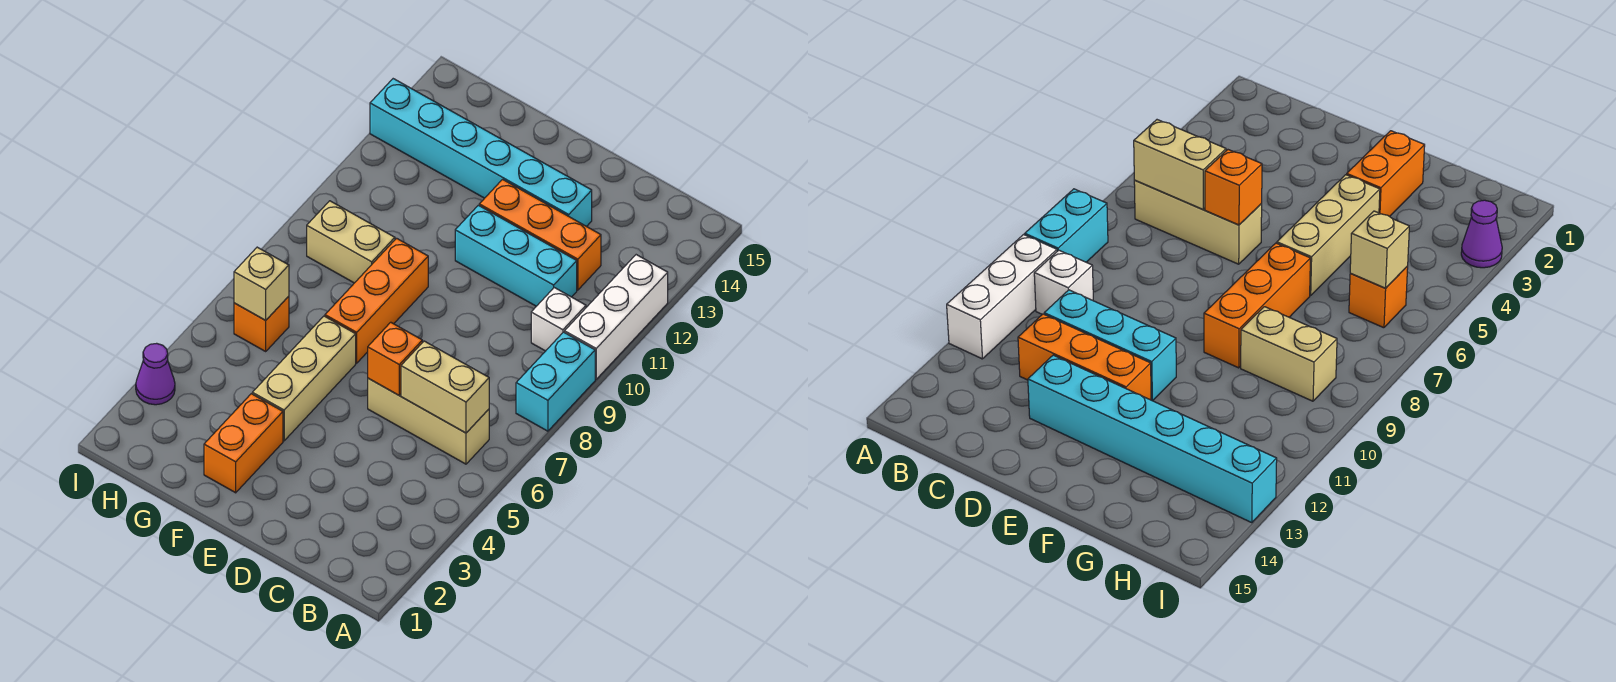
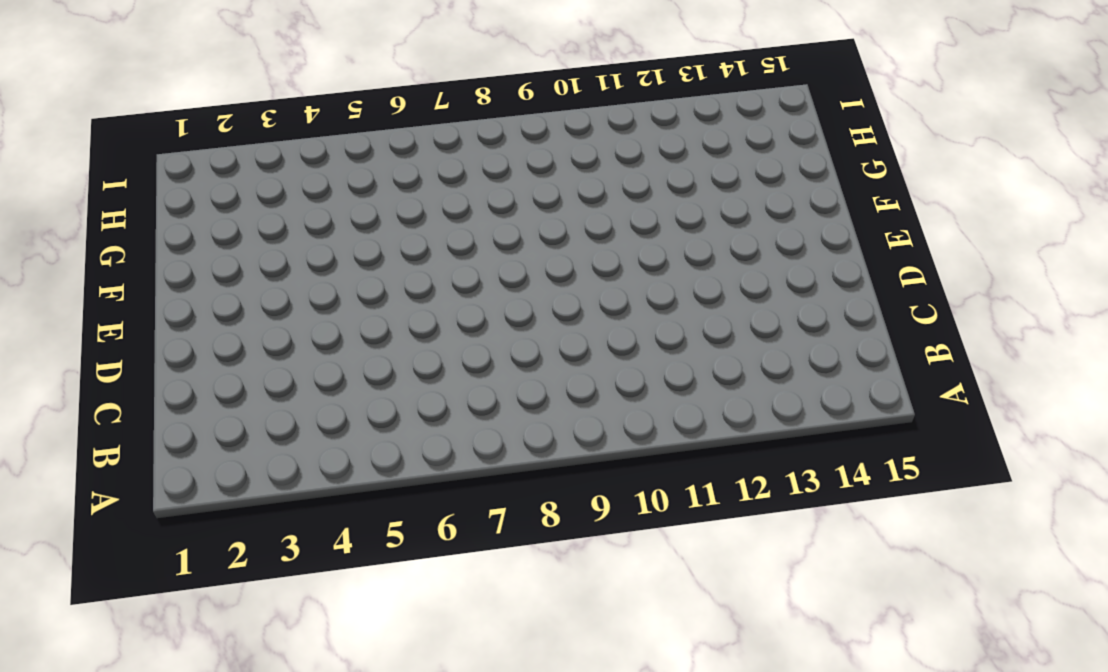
none -> cyan 1x2 brick [516,332,595,431]
none -> white 1x3 brick [565,255,668,379]
none -> tan 1x3 brick [368,378,489,464]

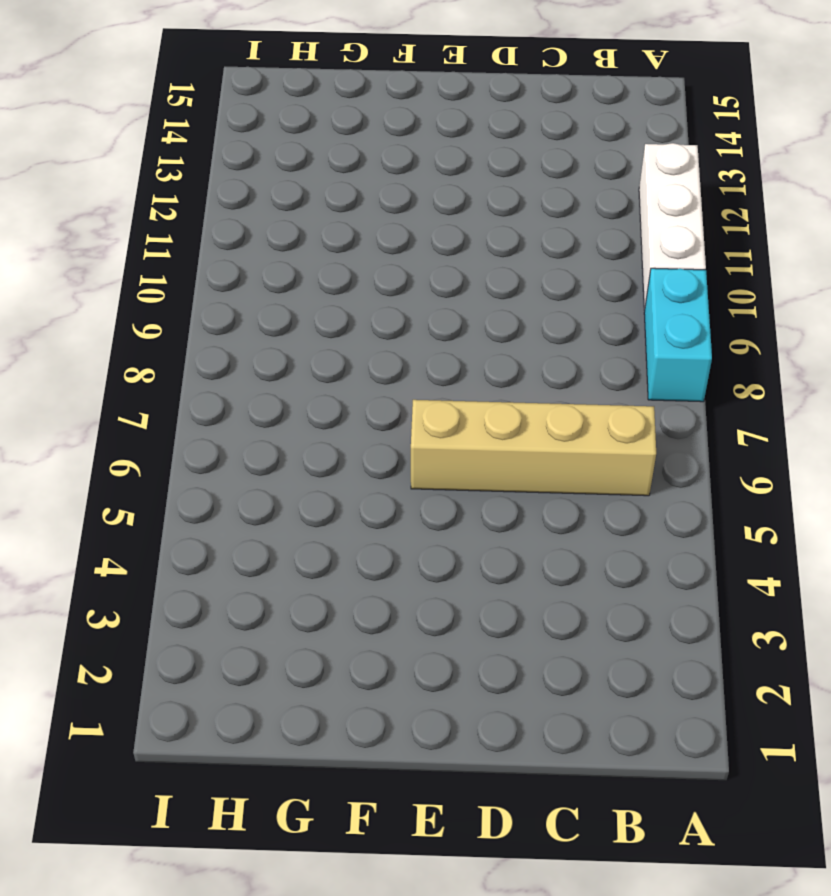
tan 1x4 brick [411,400,656,496] -> tan 1x3 brick [368,378,489,464]
none -> white 1x1 brick [531,288,586,351]
none -> cyan 1x3 brick [455,205,577,306]
none -> orange 1x3 brick [479,179,601,290]

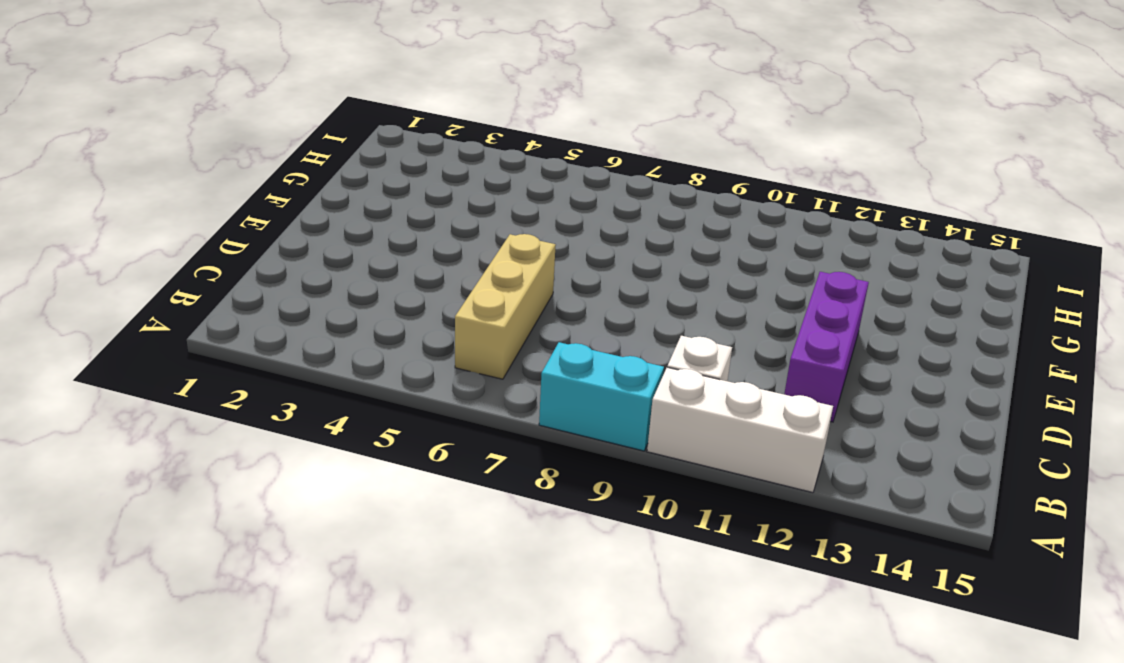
purple 1x3 brick [784,272,869,422] -> orange 1x3 brick [479,179,601,290]
none -> cyan 1x3 brick [455,205,577,306]
none -> cyan 1x6 brick [370,79,592,227]
none -> orange 1x2 brick [204,394,283,493]

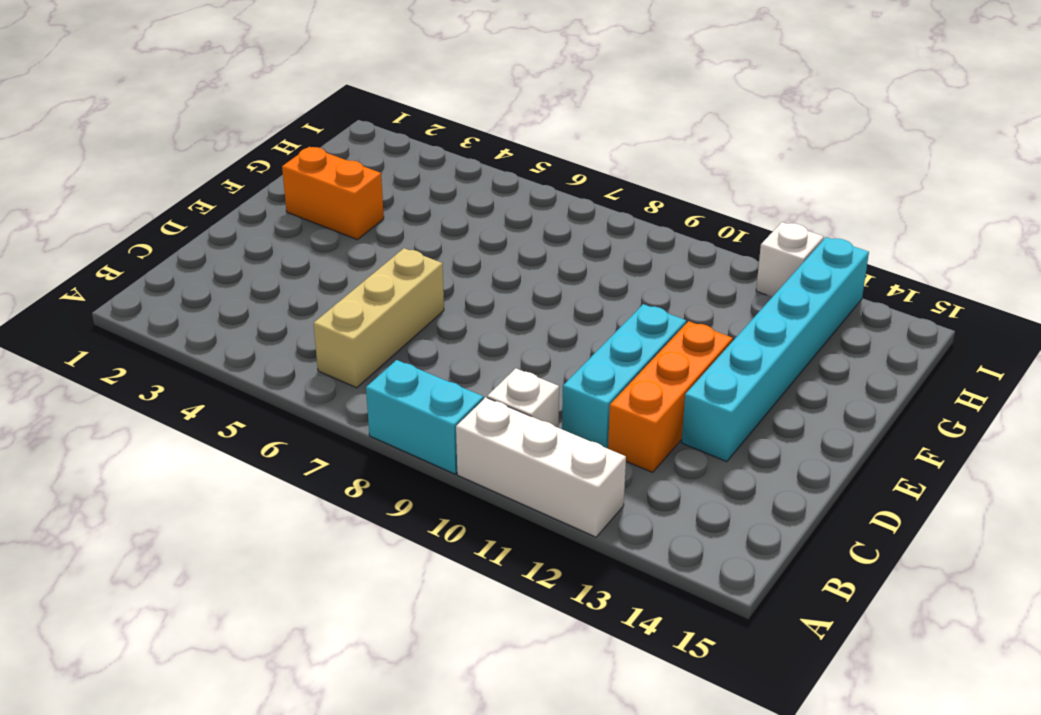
white 1x1 brick [756,222,824,296] -> none
none -> tan 1x3 brick [252,316,356,441]
none -> orange 1x3 brick [325,238,428,363]
none -> tan 1x2 brick [307,201,395,283]

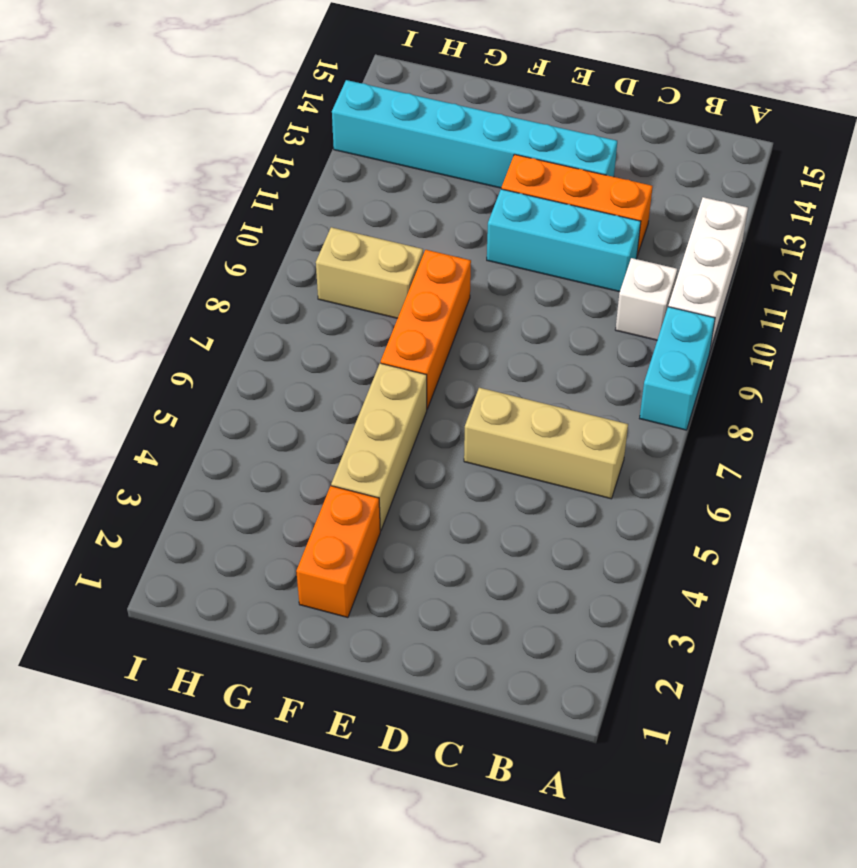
none -> orange 1x1 brick [234,296,289,351]
none -> purple 1x1 cone [136,343,175,405]
none -> tan 1x2 brick [401,341,489,433]

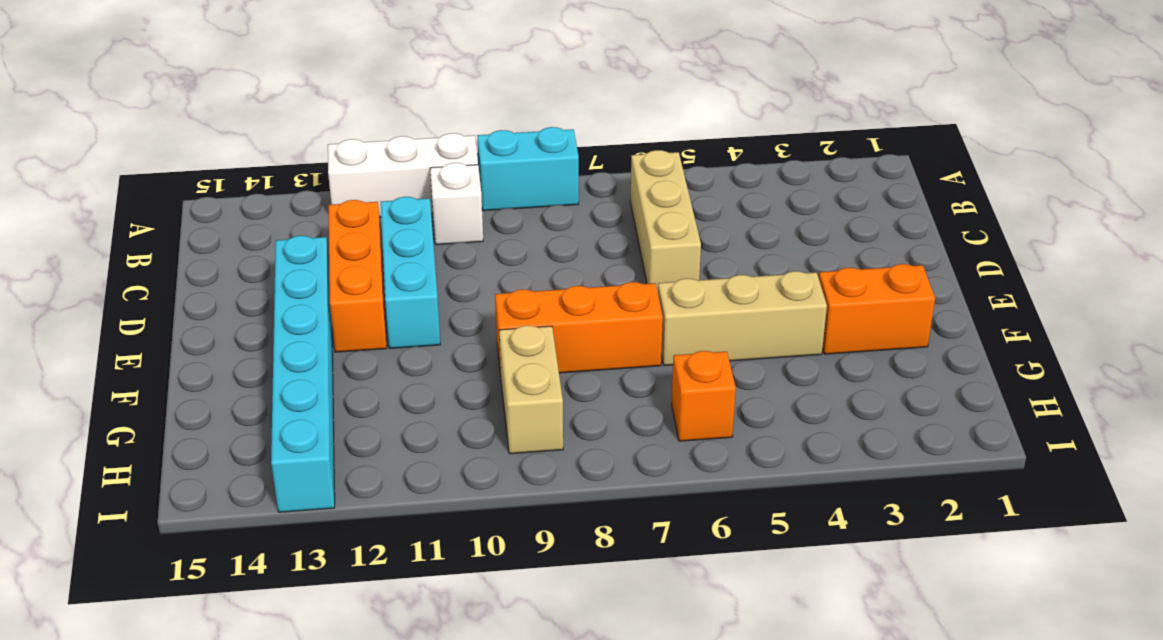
none -> purple 1x1 cone [136,343,175,405]
none -> tan 1x2 brick [401,341,489,433]
none -> orange 1x1 brick [368,322,422,395]

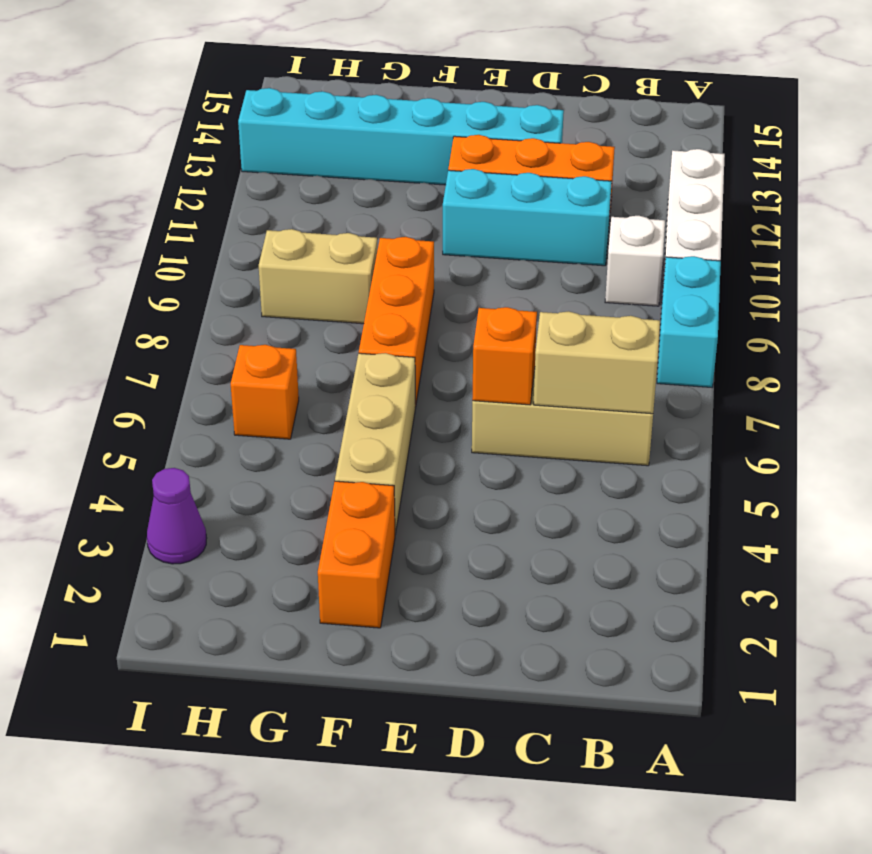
none -> tan 1x1 brick [234,247,289,320]

